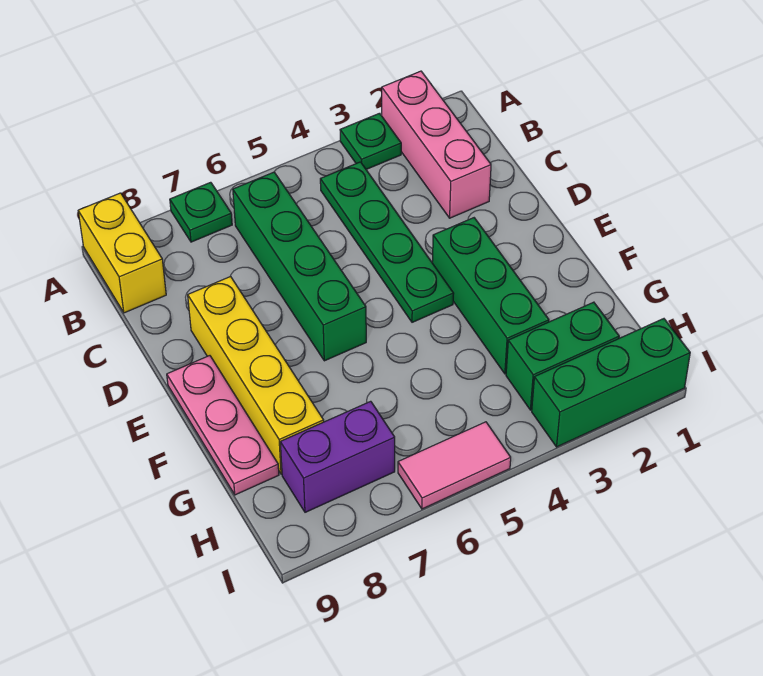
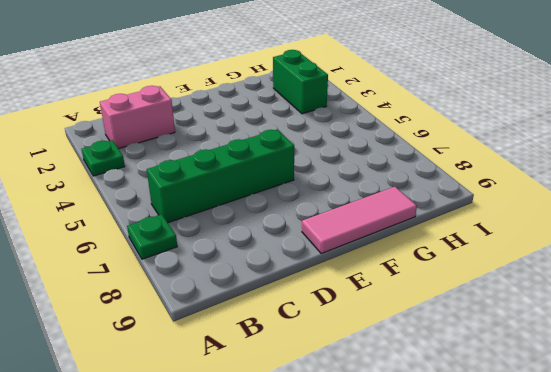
pink 1x2 brick [100,86,175,149] -> pink 1x3 brick [382,71,491,218]
pink 1x3 tile [302,187,417,253] -> pink 1x3 plate [167,356,279,495]
none -> yellow 1x2 brick [78,193,166,313]
none -> green 1x4 plate [320,162,454,322]
none -> yellow 1x4 brick [188,276,324,474]

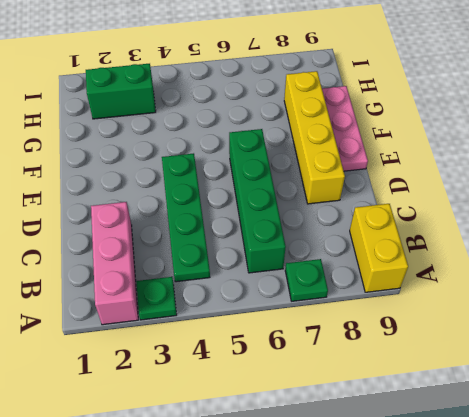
none -> green 1x3 brick [432,218,549,374]
none -> purple 1x2 brick [280,401,395,512]
none -> green 1x3 brick [532,319,690,447]

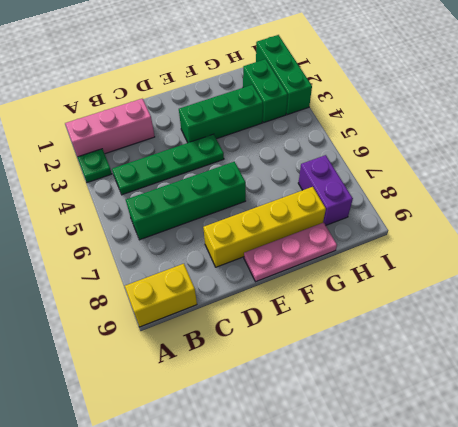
none -> green 1x1 plate [170,182,232,242]
none -> pink 1x2 tile [398,422,511,509]

